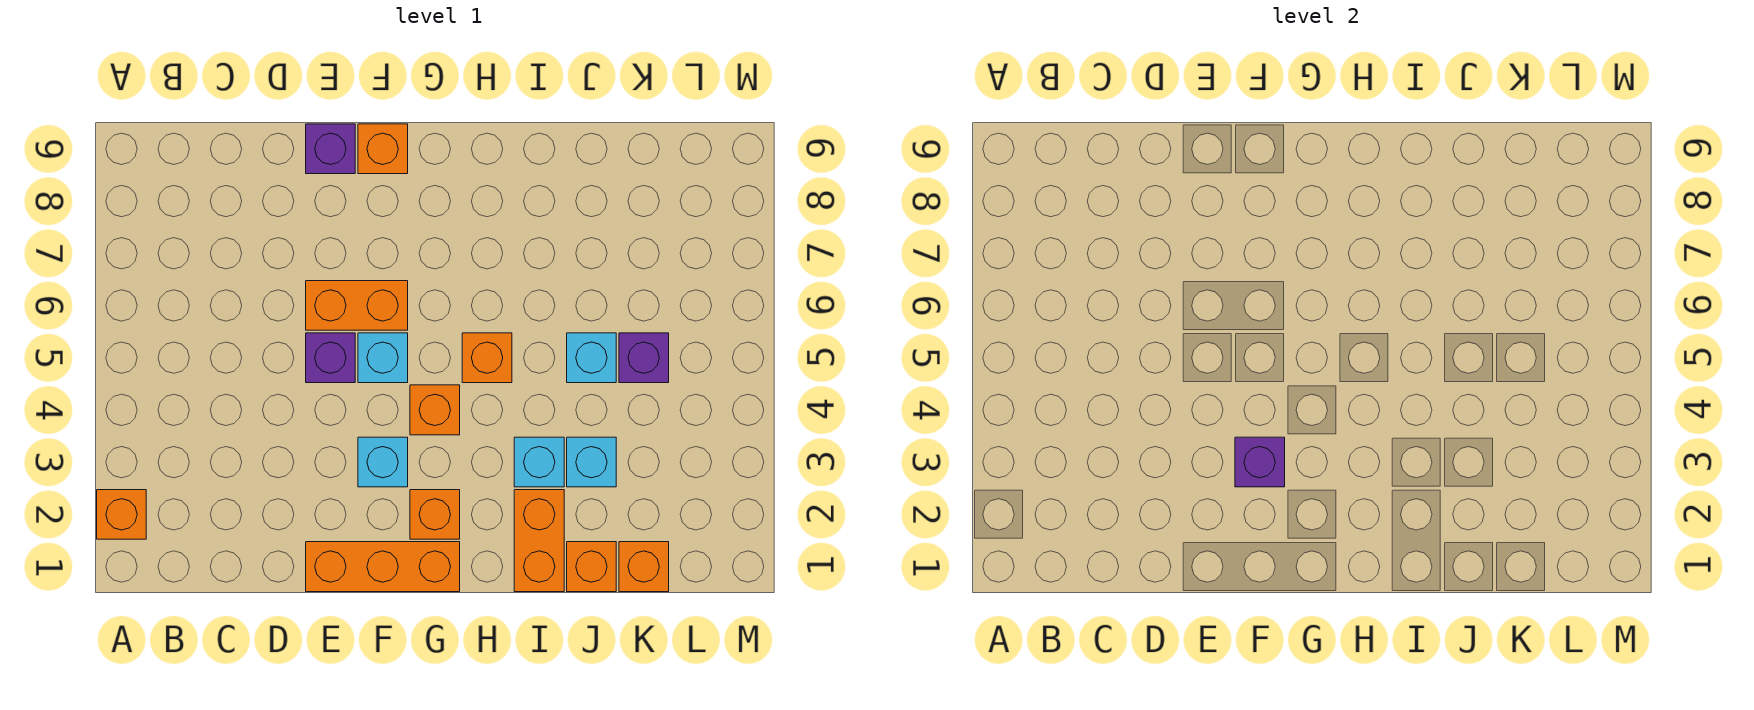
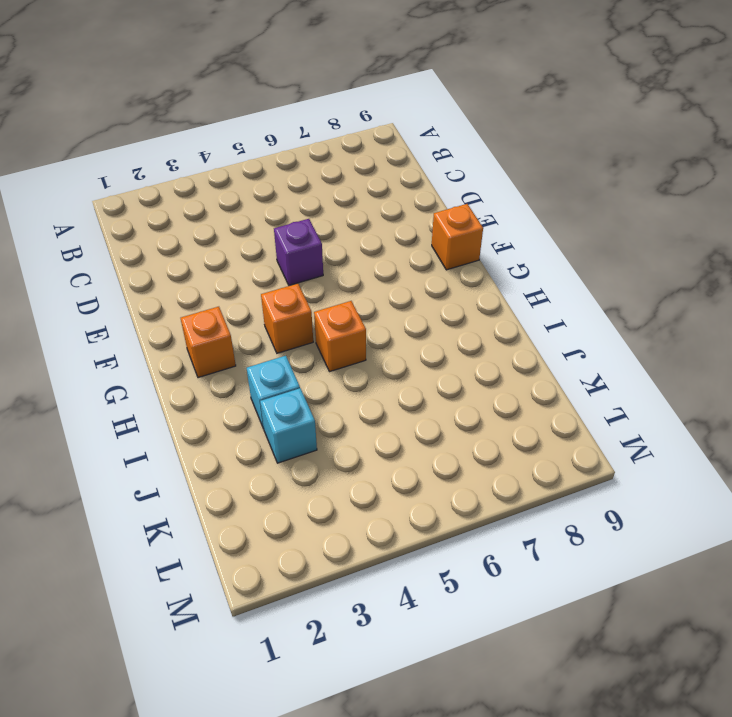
none -> orange 1x1 brick [97,490,146,539]
none -> orange 1x3 brick [306,542,460,592]
none -> orange 1x2 brick [306,281,408,330]

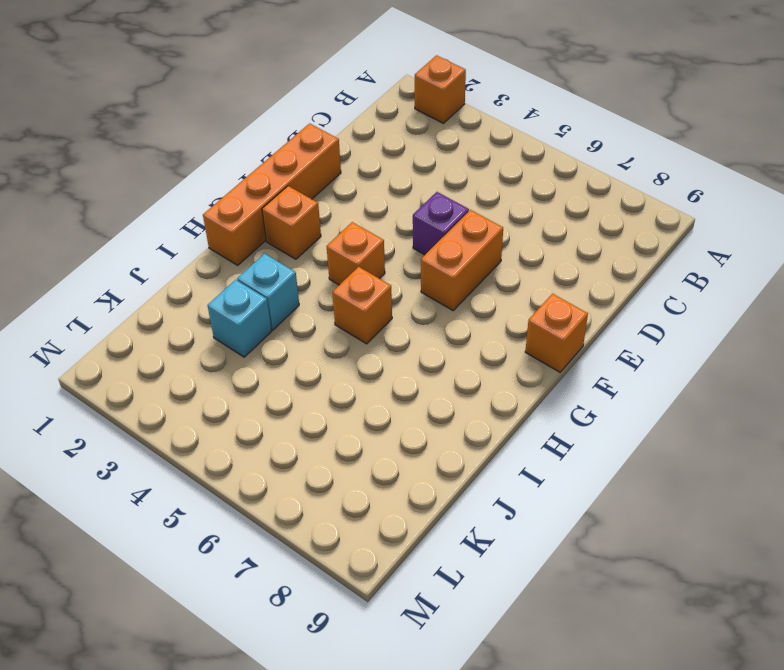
orange 1x4 brick [203,123,341,265] -> orange 1x3 brick [306,542,460,592]
none -> purple 1x1 brick [306,124,355,174]
none -> cyan 1x1 brick [358,437,408,487]
none -> cyan 1x1 brick [358,333,408,383]

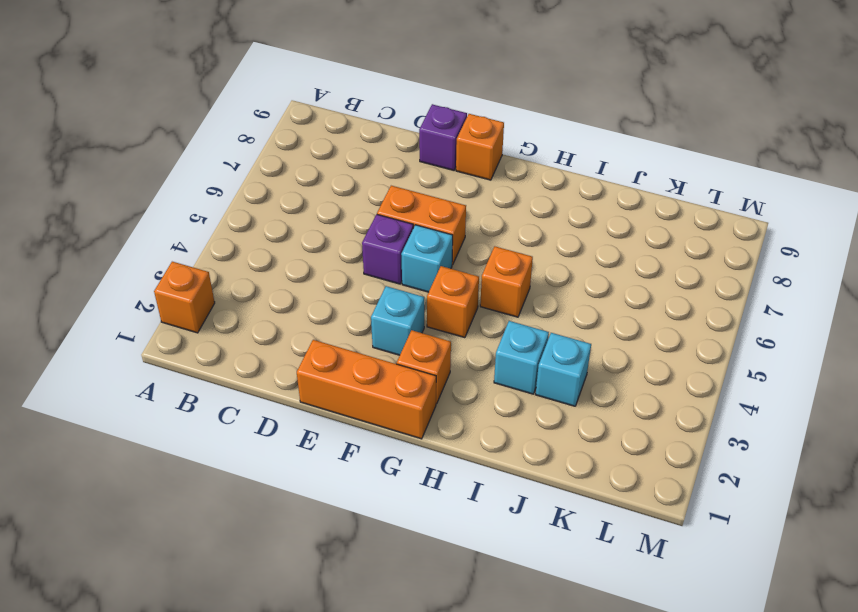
none -> orange 1x2 brick [514,490,564,592]
none -> orange 1x1 brick [567,542,616,592]
none -> cyan 1x1 brick [567,333,616,383]

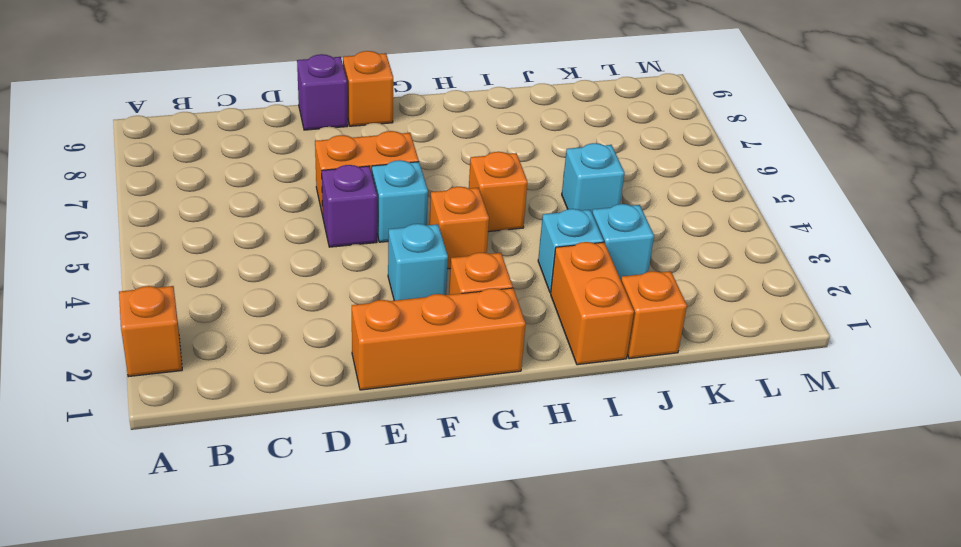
none -> orange 1x1 brick [619,542,669,592]
none -> purple 1x1 brick [619,333,669,383]
none -> purple 1x1 brick [1235,437,1285,487]

